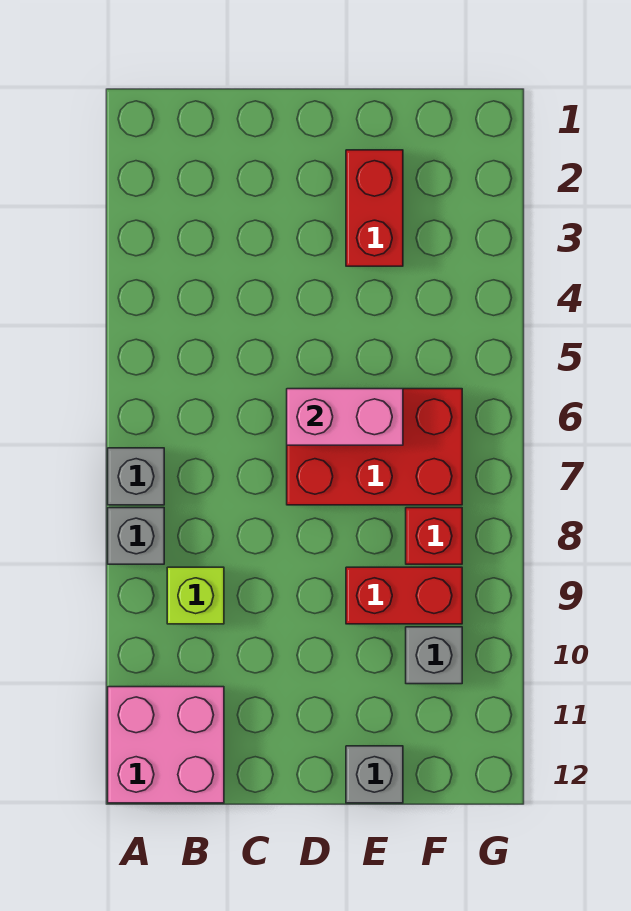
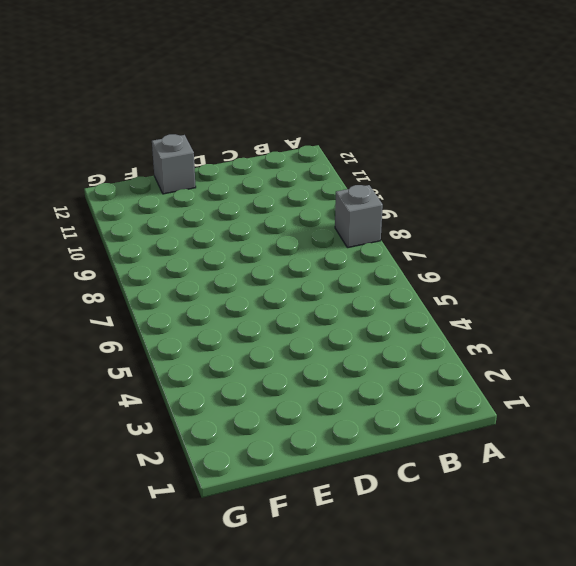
none -> grey 1x1 brick [108,448,164,505]
none -> pink 2x2 brick [108,687,224,803]

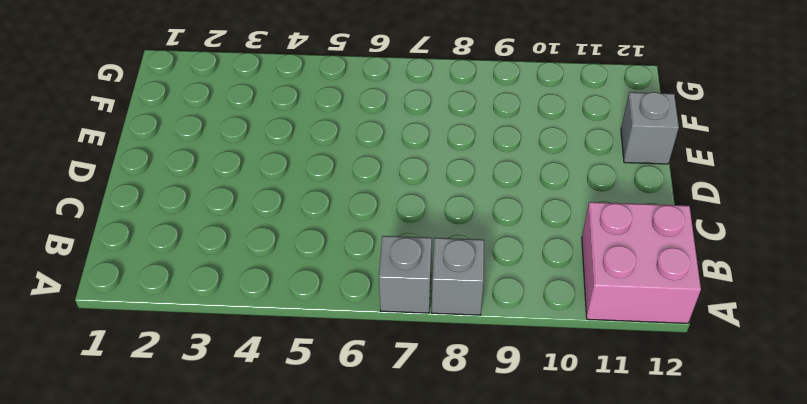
none -> lime 1x1 brick [167,567,224,624]
none -> red 2x3 brick [287,389,462,505]

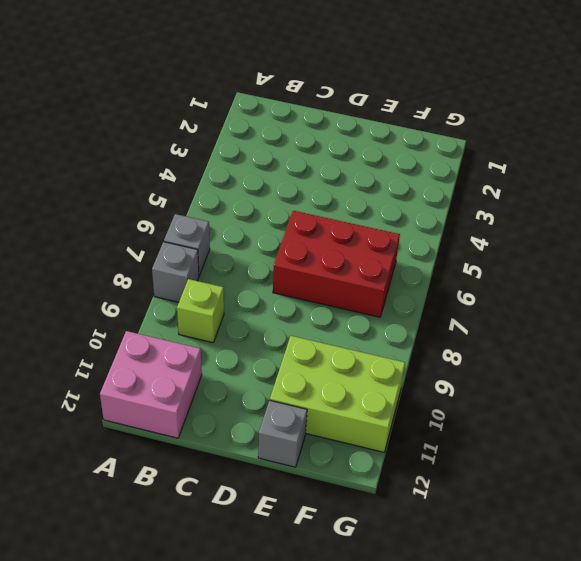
lime 2x3 brick [270,336,405,452] -> grey 1x1 brick [406,627,462,684]
none -> red 1x2 brick [346,150,403,266]
none -> red 1x2 brick [346,567,462,624]

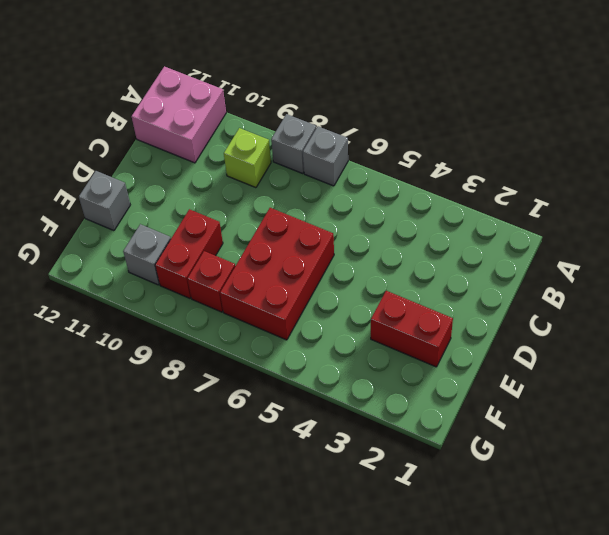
none -> pink 1x2 brick [287,389,403,445]

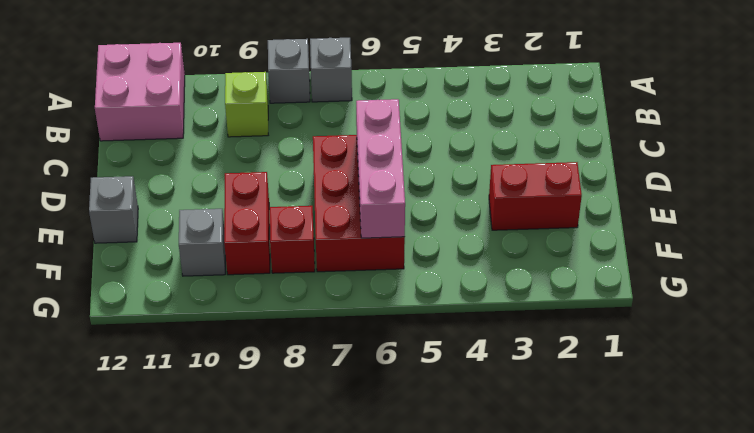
pink 1x3 brick [356,99,405,238] -> pink 1x2 brick [287,389,403,445]

